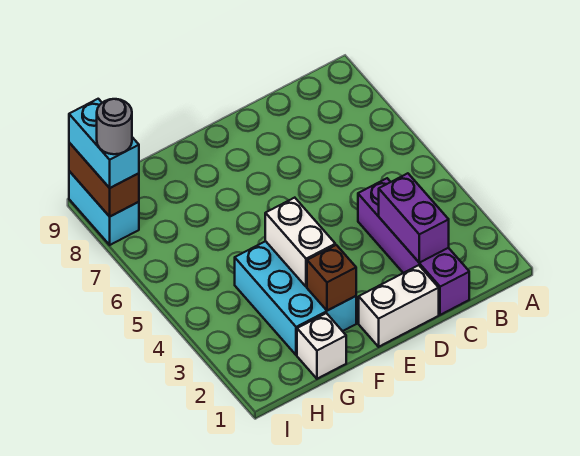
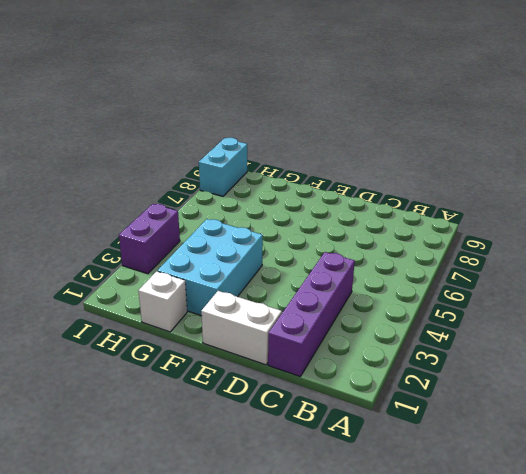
purple 1x2 brick [119,204,180,274] -> purple 1x2 brick moved to [379,173,449,263]
none -> brown 1x1 brick [307,245,356,311]
none -> white 1x2 brick [265,198,335,287]

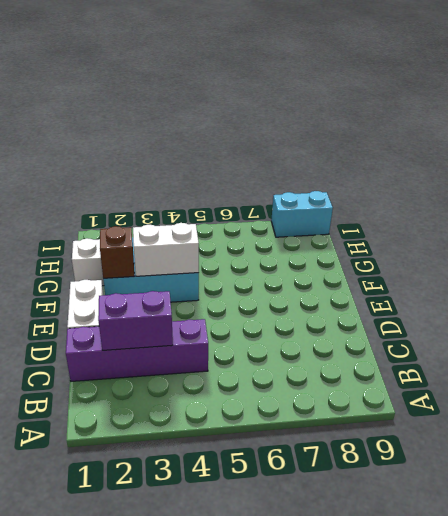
none -> brown 1x2 brick [69,143,139,217]
none -> cyan 1x2 brick [69,99,139,188]

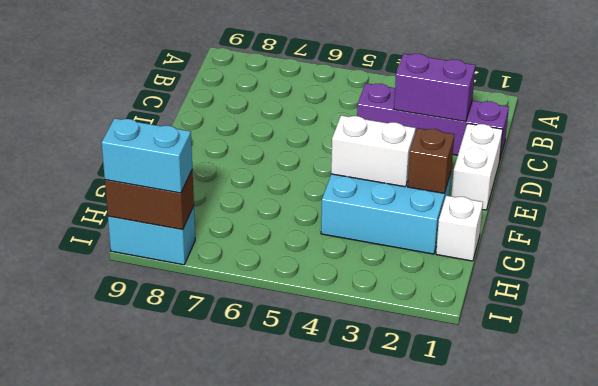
none -> grey 1x1 round brick [97,99,132,154]

